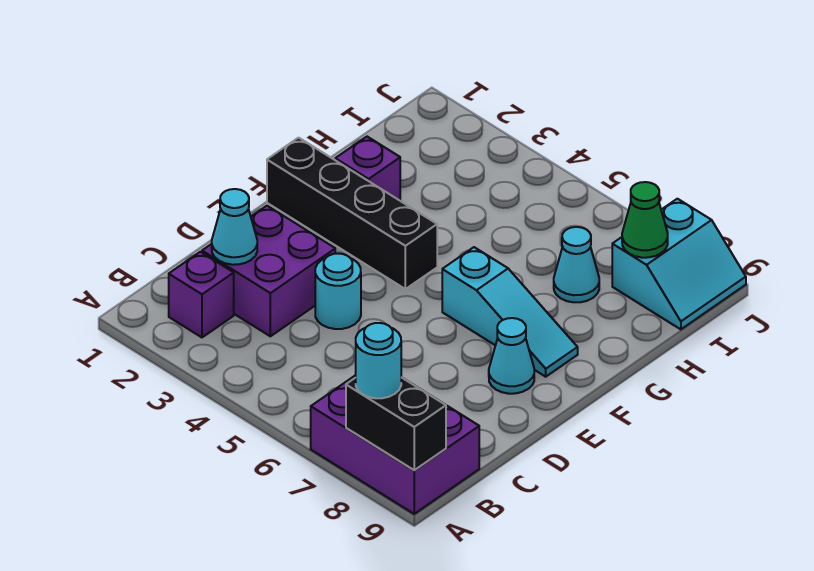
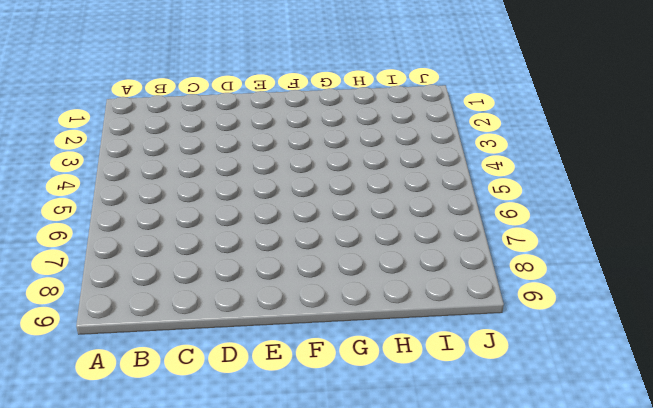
none -> purple 2x3 brick [311,375,479,514]
none -> purple 1x1 brick [169,252,234,337]
none -> purple 2x2 brick [202,206,335,336]

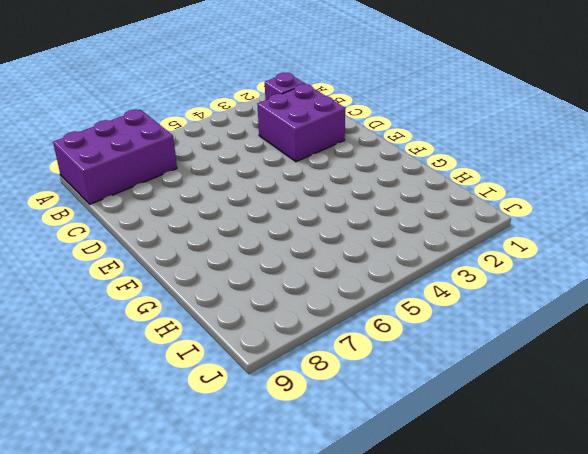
none -> cyan 1x1 round brick [315,254,361,329]
none -> cyan 1x1 cone [489,318,534,394]
none -> black 1x4 brick [267,138,437,289]

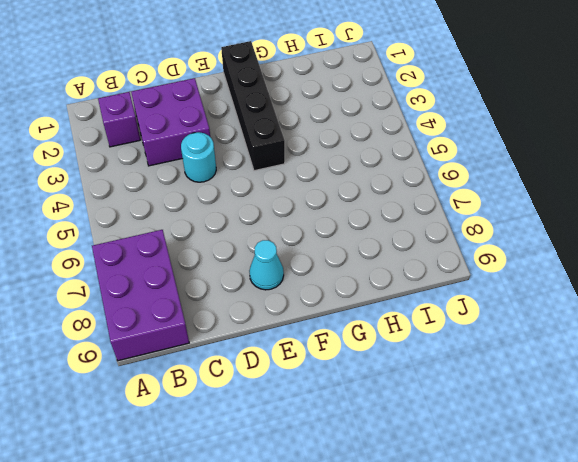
none -> cyan 1x3 slope [442,247,578,377]
none -> purple 1x1 brick [335,137,400,200]
none -> cyan 1x1 cone [554,227,599,302]

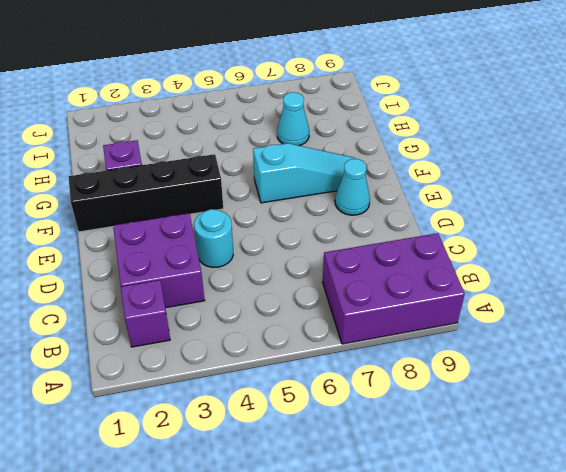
none -> cyan 2x2 slope [612,199,746,329]
none -> black 1x2 brick [346,377,446,470]
none -> cyan 1x1 cone [212,189,257,265]

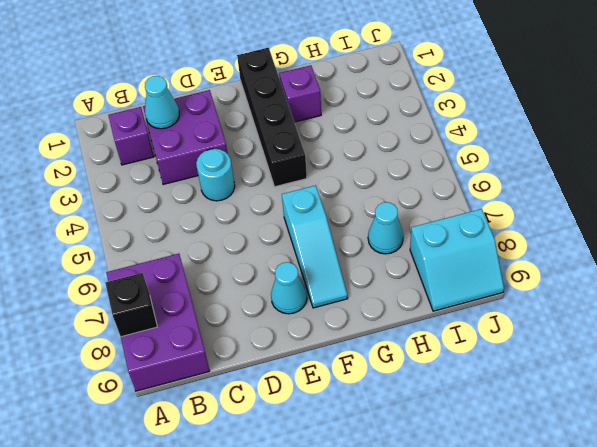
black 1x1 brick [105,273,157,337] -> black 1x2 brick [346,377,446,470]
none -> green 1x1 cone [622,182,668,258]
none -> cyan 1x1 round brick [356,323,401,398]

